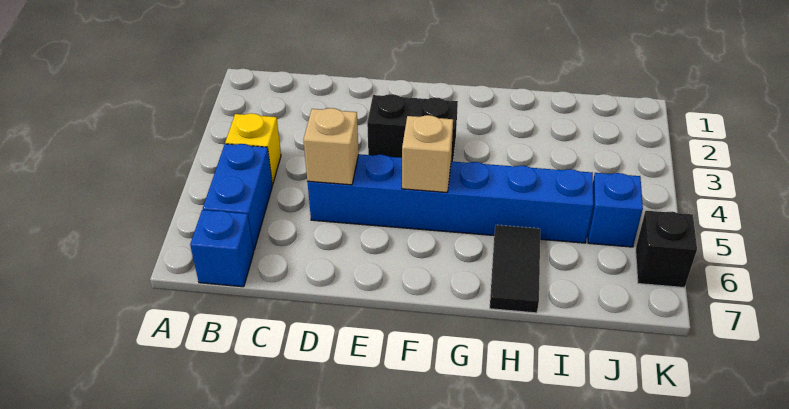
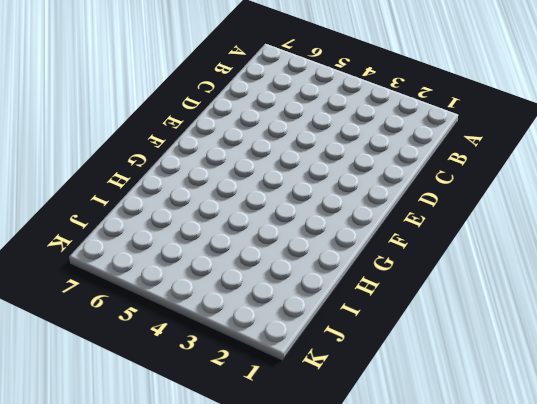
none -> yellow 1x1 brick [225,113,281,184]
none -> blue 1x2 brick [203,144,273,250]

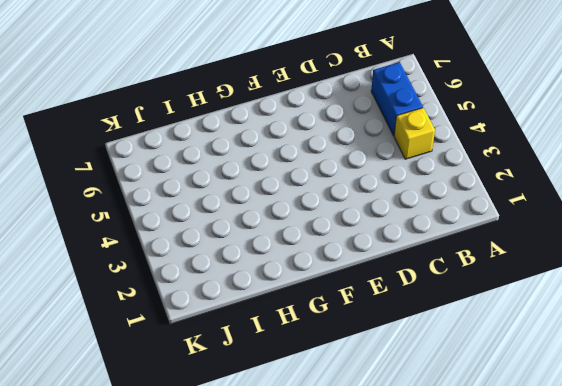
none -> blue 1x1 brick [190,210,254,287]
none -> blue 1x6 brick [307,154,593,243]

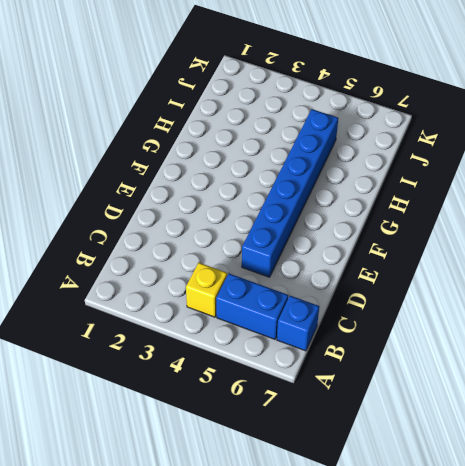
none -> black 1x2 brick [367,94,458,162]
none -> black 1x2 tile [490,225,540,313]

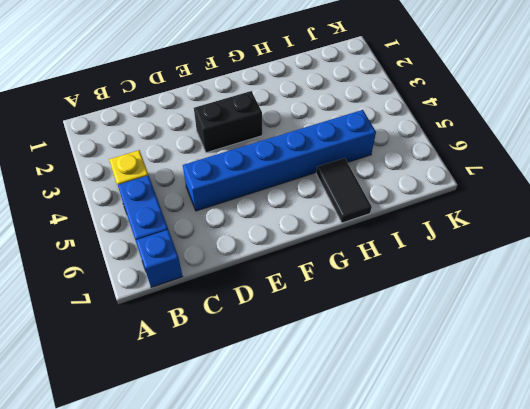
none -> blue 1x1 brick [588,173,643,247]
none -> black 1x1 brick [636,211,697,288]

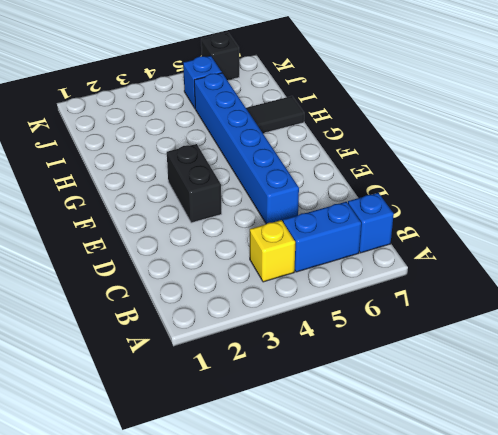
none -> tan 1x1 brick [304,108,359,185]
none -> tan 1x1 brick [402,115,453,192]

